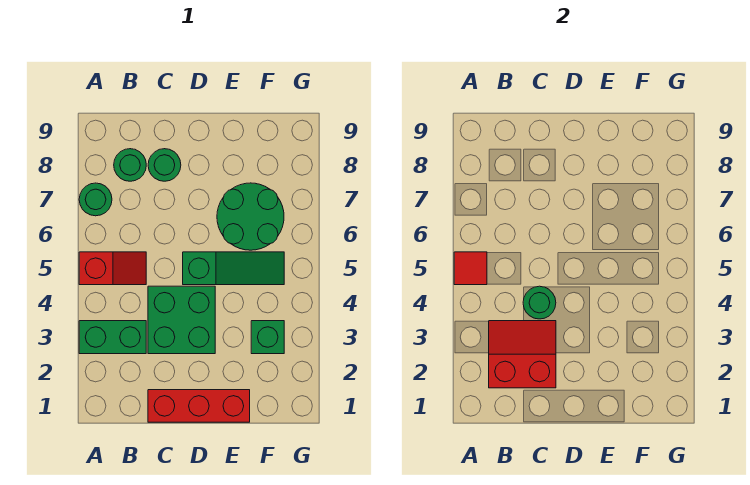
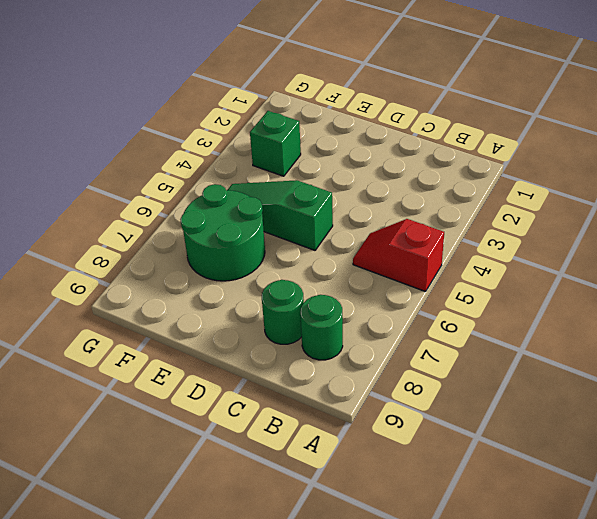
none -> green 1x2 brick [79,321,146,354]
none -> green 1x1 round brick [79,183,112,216]
none -> red 1x3 brick [148,390,250,422]

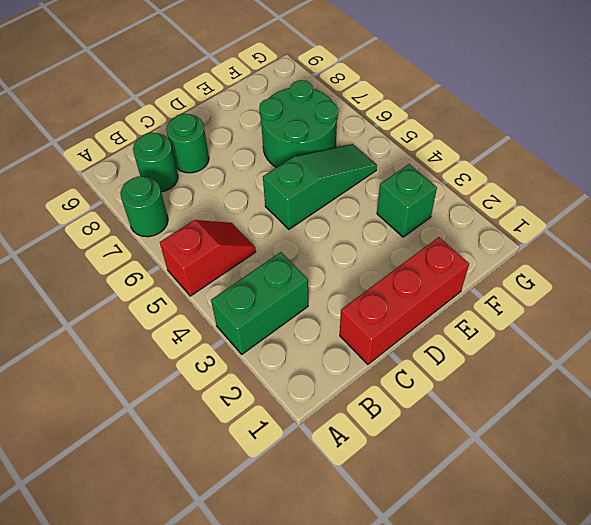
none -> green 2x2 brick [148,286,215,354]
none -> red 1x1 tile [454,252,487,285]
none -> red 2x2 slope [489,321,556,388]

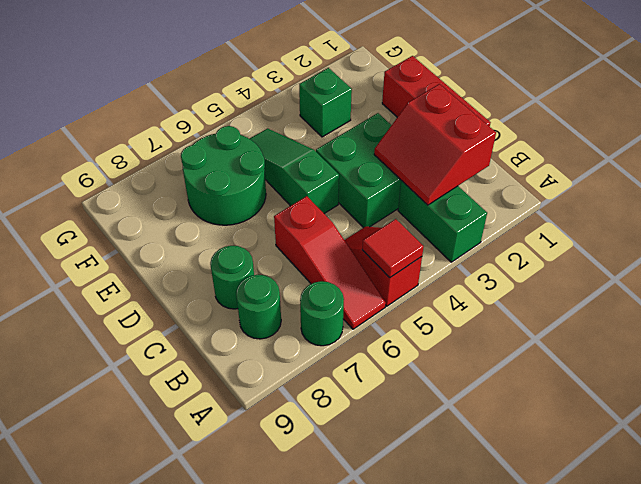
red 1x3 slope [274,196,386,329] -> none
none -> green 1x1 round brick [523,286,556,319]

